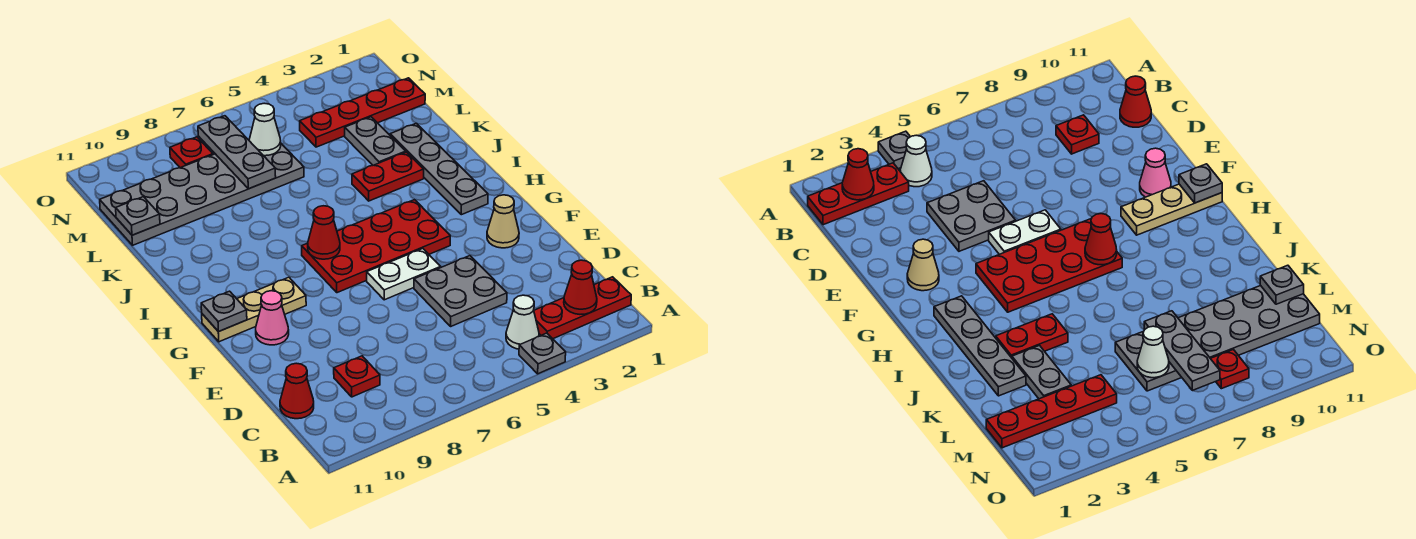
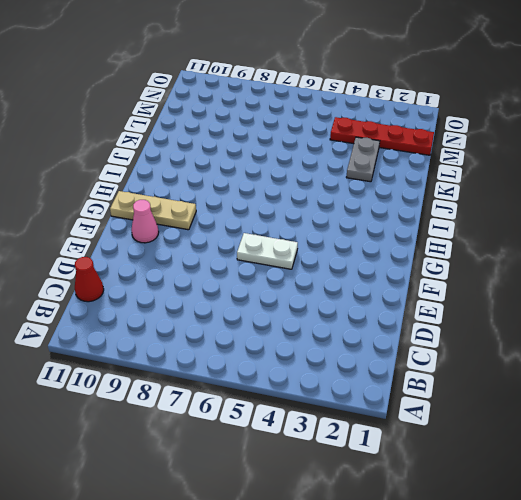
none -> grey 1x1 plate [519,333,566,374]
none -> red 1x3 plate [534,277,631,339]
none -> white 1x1 cone [506,295,539,349]

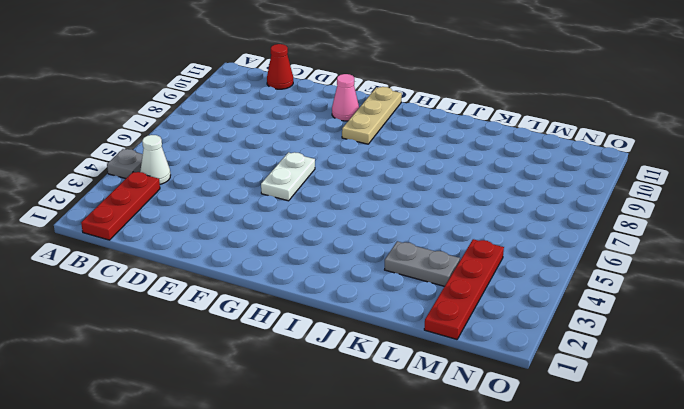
none -> red 1x1 plate [334,356,380,397]
none -> grey 2x2 plate [414,256,507,326]
none -> tan 1x1 cone [487,195,519,248]

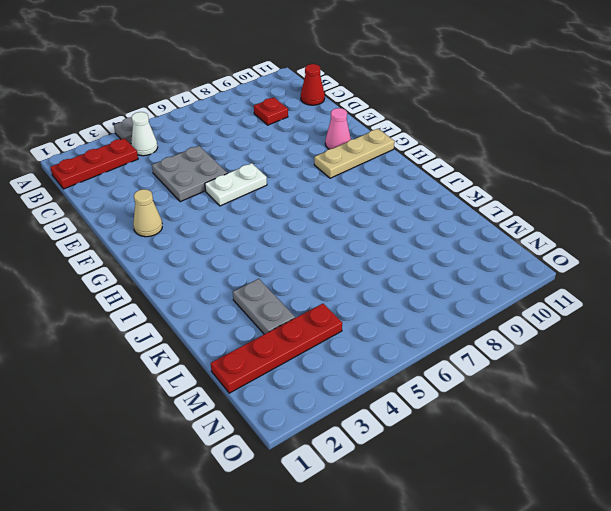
none -> red 2x4 plate [302,200,450,293]
none -> grey 1x4 plate [390,123,488,215]
none -> red 1x2 plate [352,152,424,201]

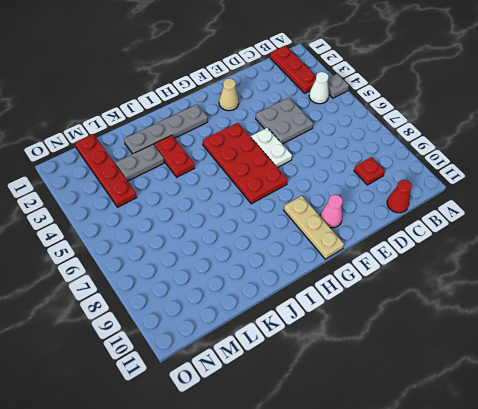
none -> grey 2x6 plate [100,144,304,245]
none -> red 1x1 plate [170,137,213,168]
none -> red 1x1 cone [564,260,597,314]

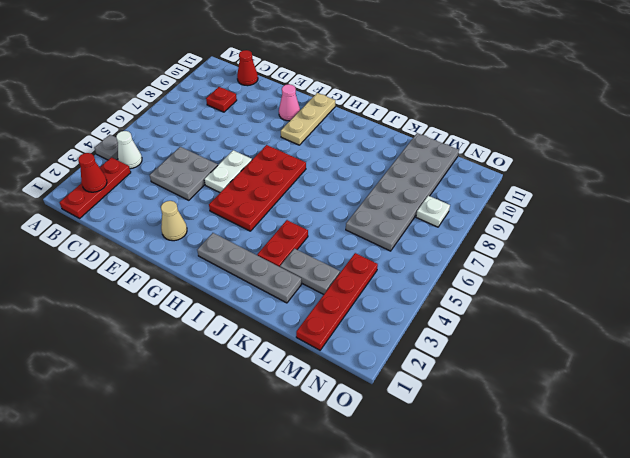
white 1x1 plate [416,196,450,227] -> red 1x1 plate [170,137,213,168]
none -> grey 1x1 plate [201,291,247,332]
none -> red 1x1 cone [308,206,340,259]
none -> grey 1x3 plate [198,116,276,189]

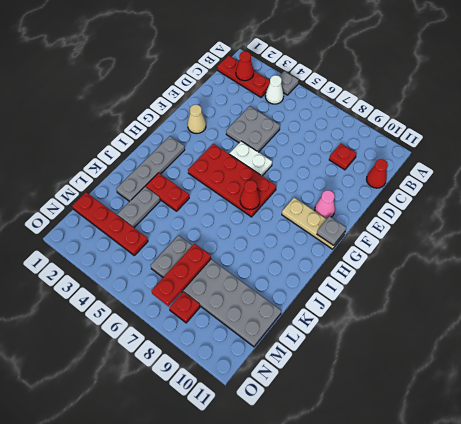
red 1x3 plate [151,244,211,306] -> grey 1x3 plate [198,116,276,189]
none -> grey 1x1 plate [116,197,160,235]
none -> white 1x1 cone [249,103,281,156]

